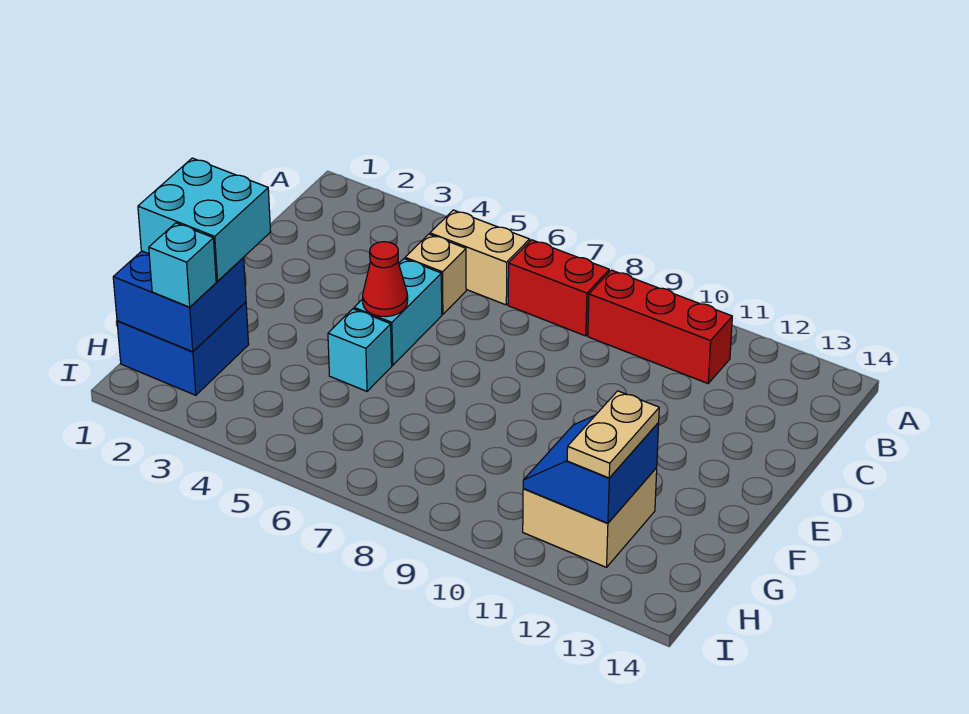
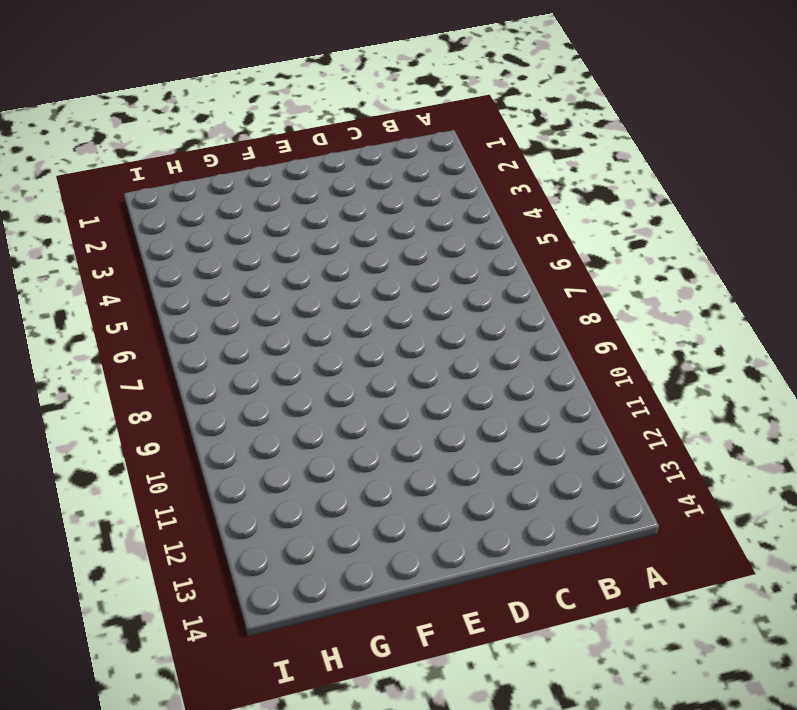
none -> tan 1x2 brick [430,210,530,305]
none -> red 1x2 brick [508,240,609,336]
none -> red 1x3 brick [588,270,732,383]

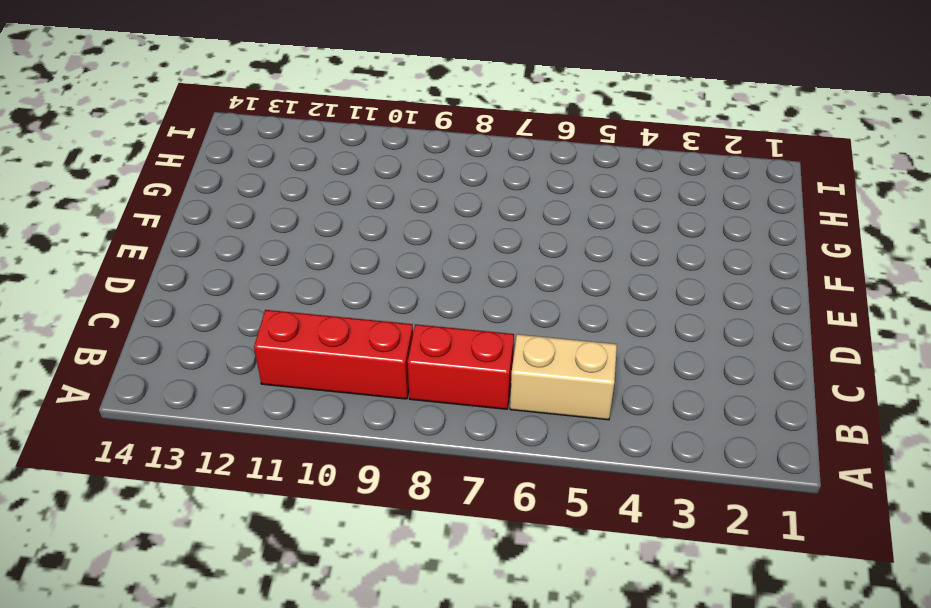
none -> tan 1x1 brick [405,234,466,315]
none -> cyan 1x2 brick [354,259,442,365]
none -> cyan 1x1 brick [328,309,392,391]

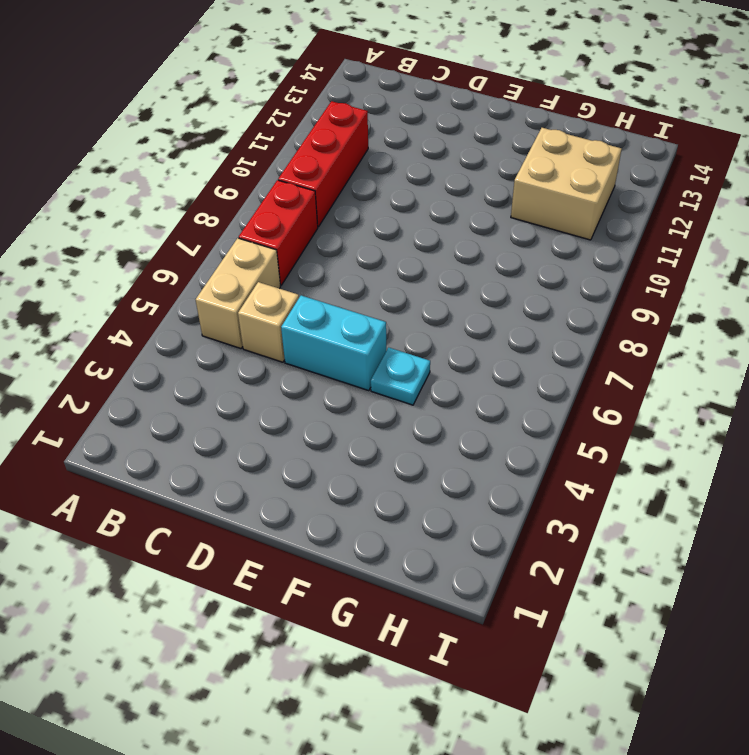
cyan 1x1 plate [371,348,430,405] -> cyan 1x1 brick [328,309,392,391]
none -> blue 2x2 brick [117,302,249,395]
none -> red 1x1 cone [363,242,408,317]
none -> blue 2x2 brick [113,251,246,352]

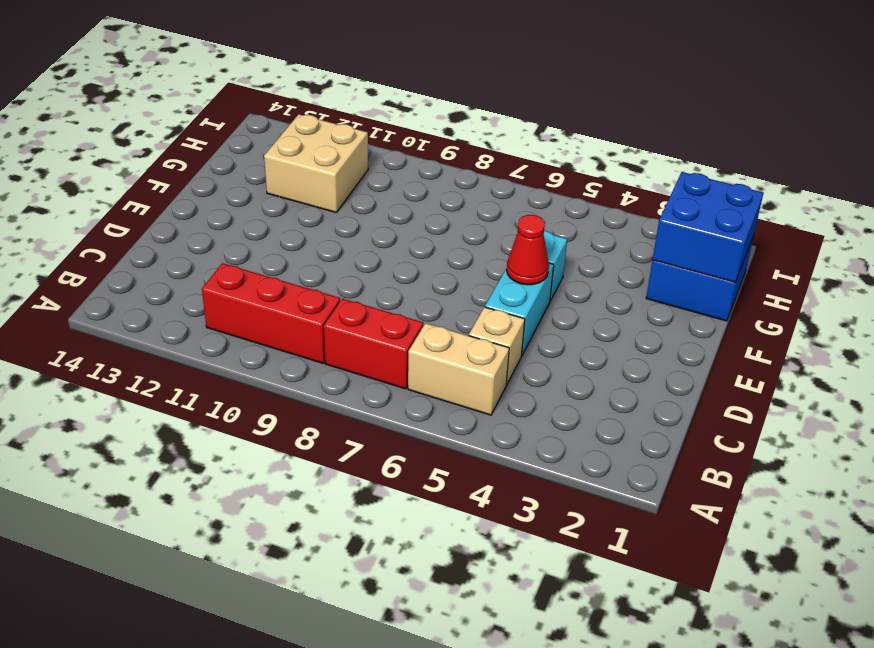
none -> blue 2x2 slope [523,415,659,523]
none -> cyan 2x2 brick [138,158,271,281]
none -> tan 1x2 plate [567,391,659,478]

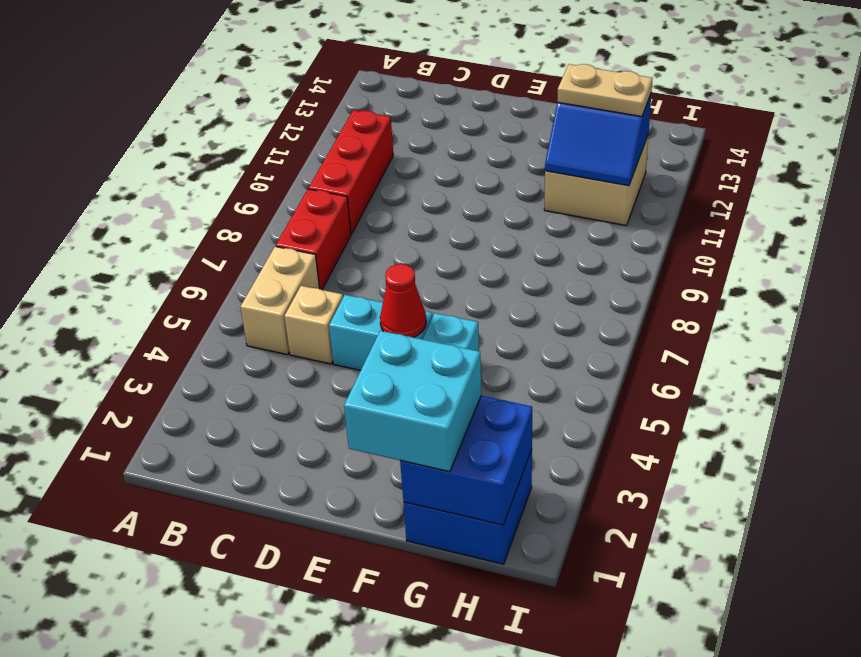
none -> cyan 1x1 brick [149,223,216,307]

